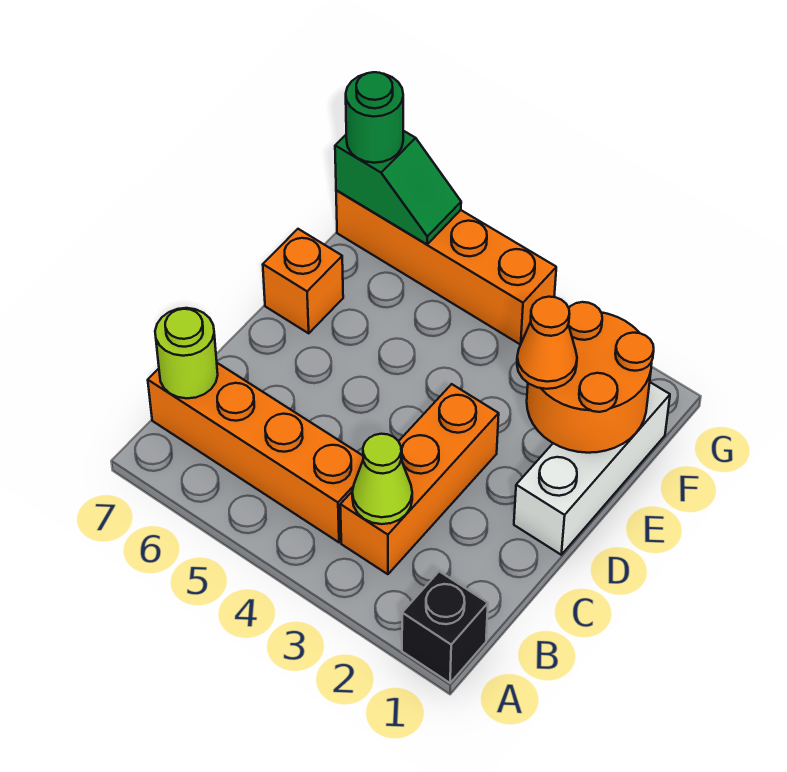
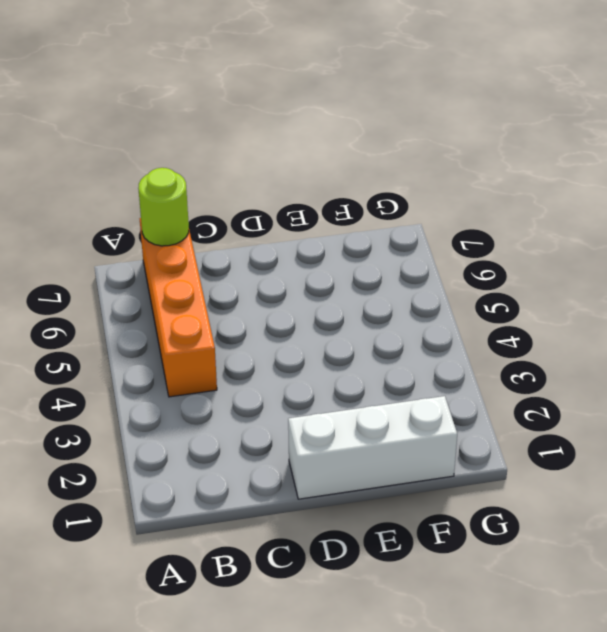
none -> black 1x1 brick [402,571,488,683]
none -> orange 1x3 brick [340,384,499,574]
none -> orange 1x1 brick [263,229,343,333]

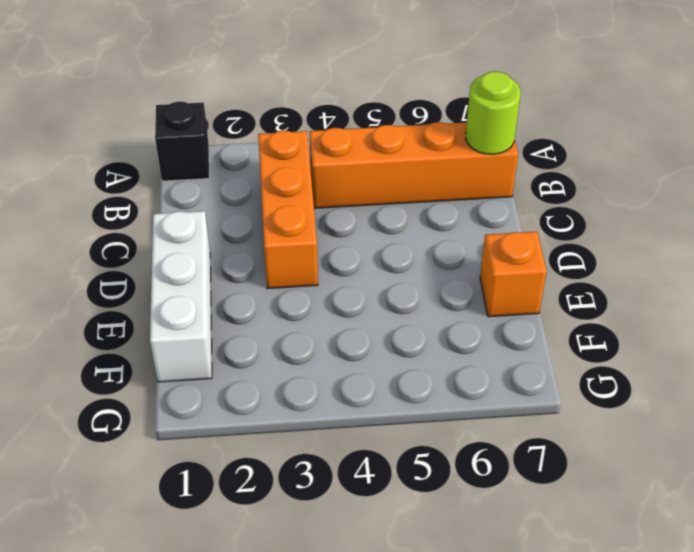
none -> orange 1x4 brick [336,190,556,345]
none -> lime 1x1 cone [352,434,412,524]
none -> orange 2x2 round brick [527,302,654,453]

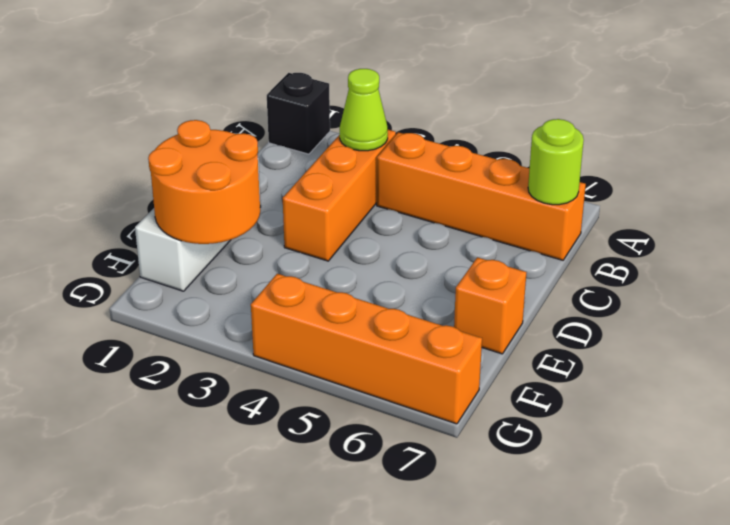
none -> green 1x2 slope [335,131,461,244]
none -> orange 1x1 cone [517,297,577,389]
none -> green 1x1 round brick [346,72,403,163]

